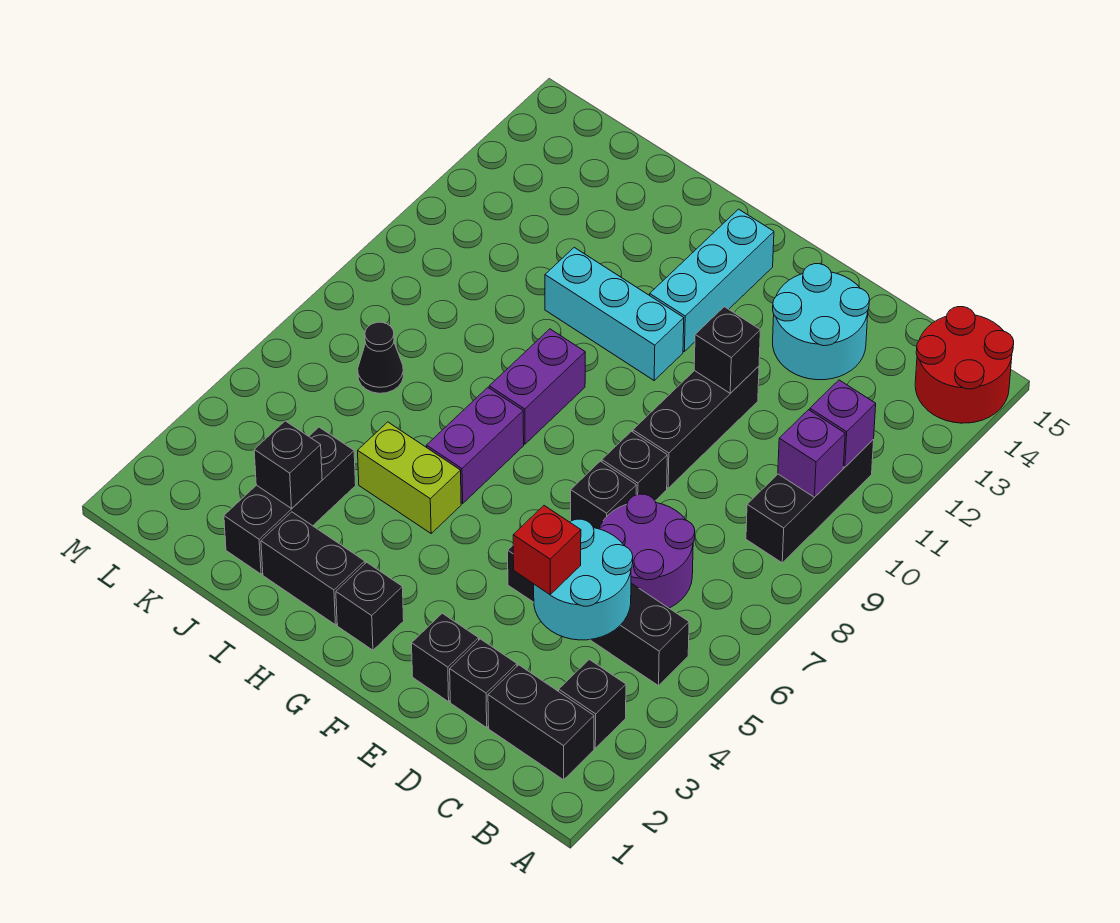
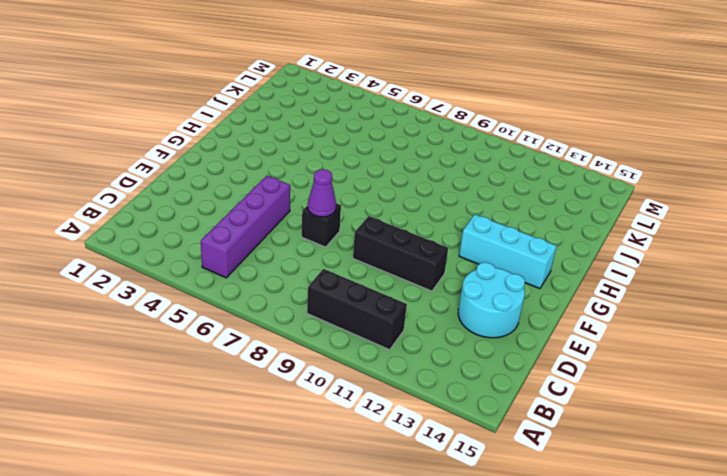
purple 1x4 brick [201,176,290,278] -> black 1x4 brick [508,546,689,686]
purple 1x1 cone [308,169,336,217] -> none
none -> red 2x2 round brick [915,307,1014,423]
none -> black 1x2 brick [488,665,594,780]
none -> black 1x1 brick [559,660,626,748]

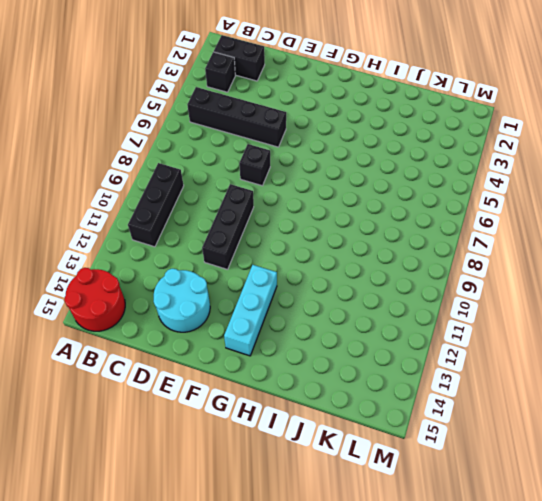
none -> purple 2x2 round brick [599,494,695,608]
none -> black 1x1 brick [450,639,517,727]
none -> black 1x1 brick [412,613,479,702]

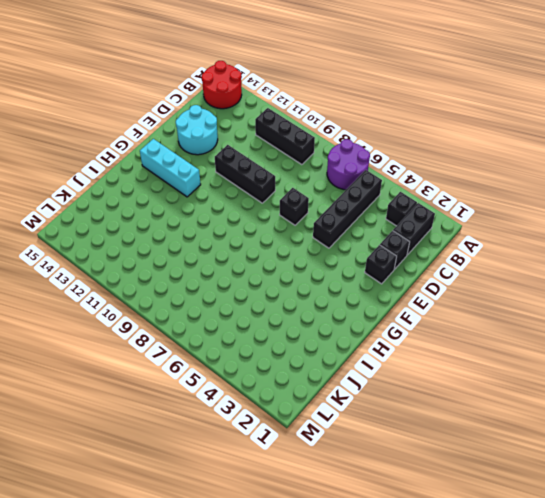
purple 2x2 round brick [327,139,370,190] -> purple 2x2 round brick moved to [599,494,695,608]
none -> black 1x1 brick [602,431,667,501]
none -> black 1x1 brick [336,562,404,650]
none -> cyan 1x3 brick [545,247,684,380]

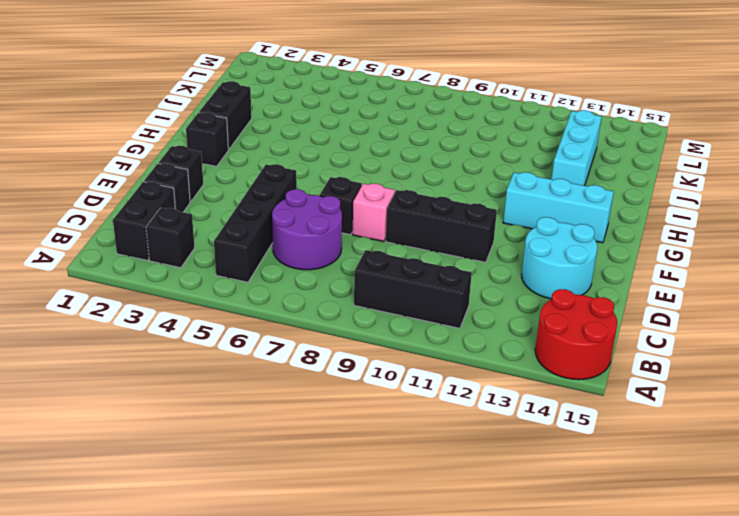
pink 1x1 brick [353,184,395,241] -> black 1x1 brick [602,431,667,501]
cyan 1x3 brick [552,110,602,186] -> cyan 1x3 brick moved to [545,247,684,380]
none -> lime 1x2 brick [358,422,461,533]
none -> purple 1x2 brick [426,388,524,503]
none -> purple 1x2 brick [489,329,585,444]

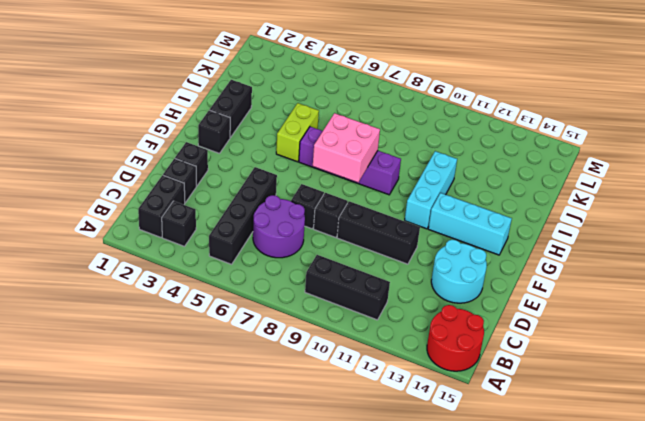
pink 2x2 brick [313,113,380,182] -> none
none -> black 1x3 brick [224,427,356,574]
none -> black 1x1 cone [358,322,404,393]
none -> purple 1x1 brick [778,410,845,497]

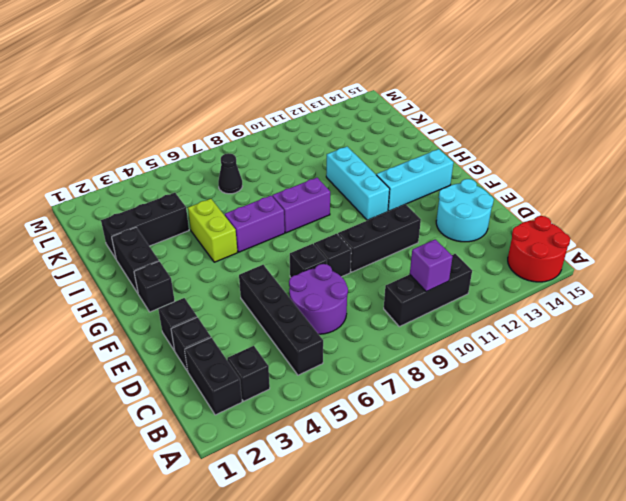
none -> purple 1x1 brick [810,380,876,467]
none -> cyan 2x2 round brick [534,519,633,640]
none -> black 1x1 brick [694,307,760,393]

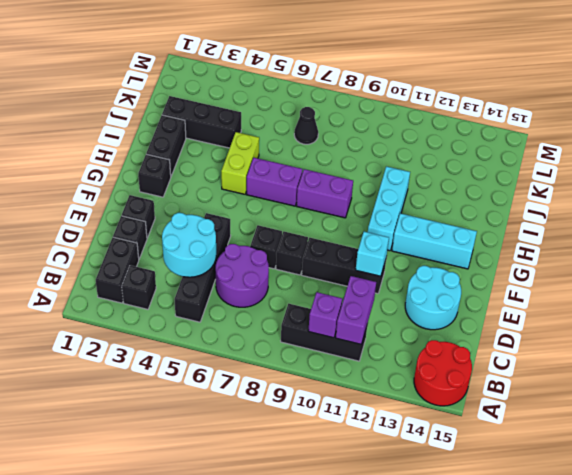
purple 1x2 brick [336,276,376,344] -> purple 1x1 brick [810,380,876,467]
cyan 1x1 brick [356,232,389,276] -> black 1x1 brick [694,307,760,393]
none -> black 1x1 brick [254,421,322,509]
none -> red 1x1 brick [513,506,581,595]

